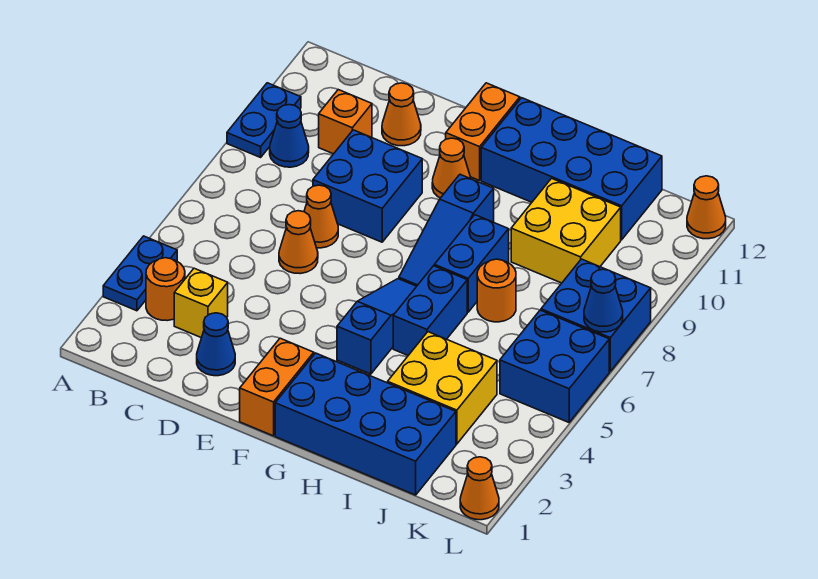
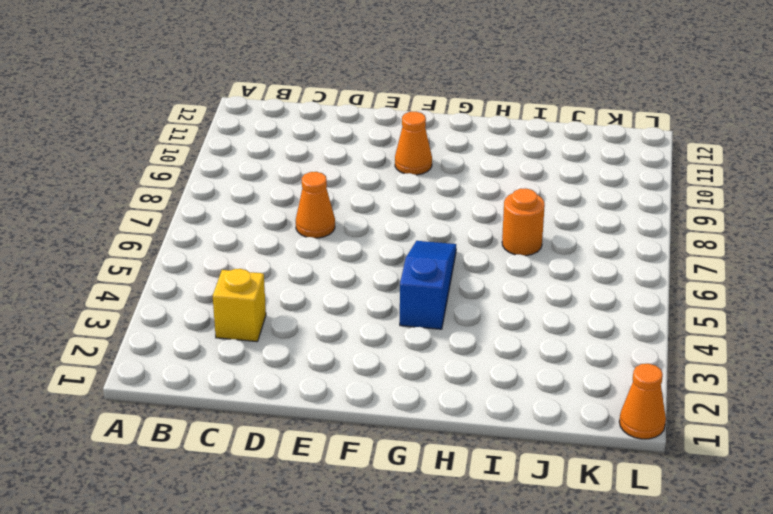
none -> blue 1x2 plate [103,236,177,311]
none -> blue 1x2 plate [227,83,301,157]
none -> orange 1x1 round brick [146,258,185,321]

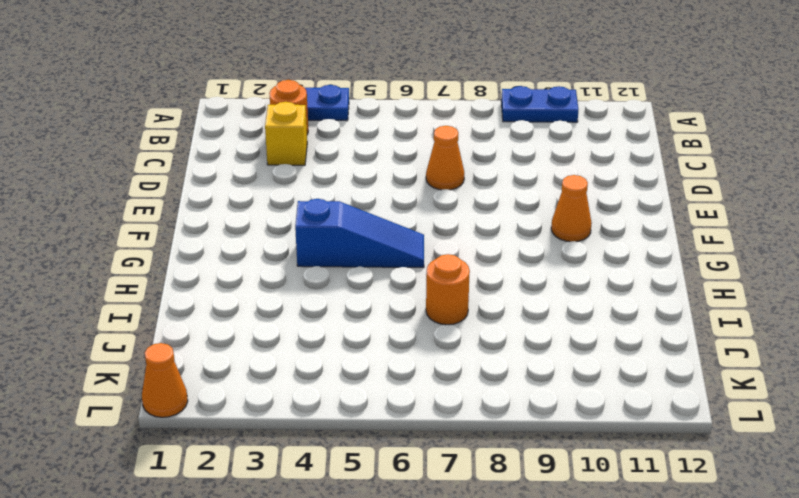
none -> blue 1x1 cone [270,105,309,167]
none -> orange 1x1 brick [319,90,372,154]
none -> blue 1x1 cone [197,313,235,376]

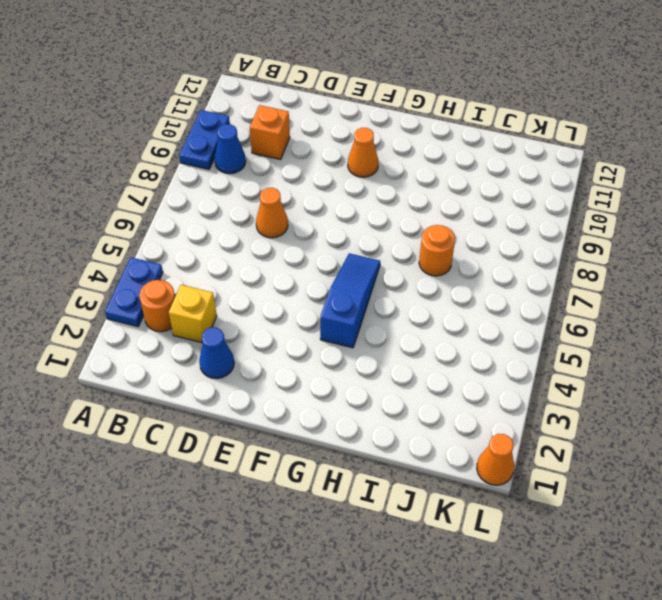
none -> orange 1x1 cone [279,211,318,274]
none -> blue 2x2 brick [313,130,422,242]
none -> orange 1x1 cone [382,83,421,146]

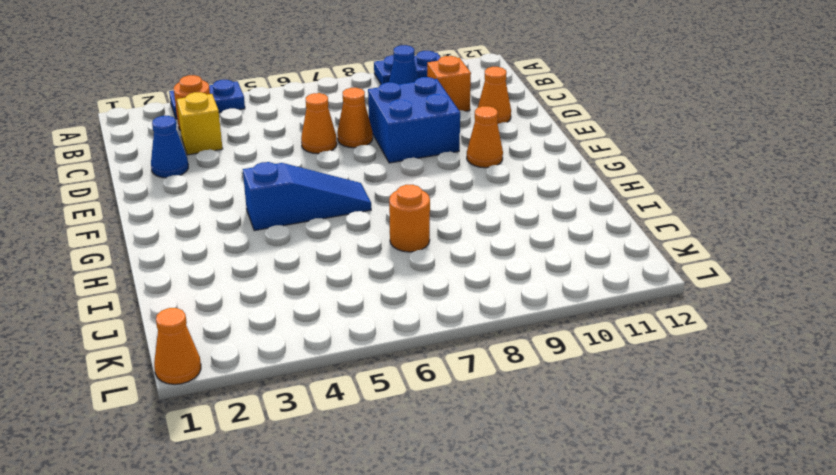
none -> orange 1x2 brick [240,338,314,436]
none -> orange 1x2 brick [446,83,520,180]
none -> blue 2x4 brick [275,353,456,495]

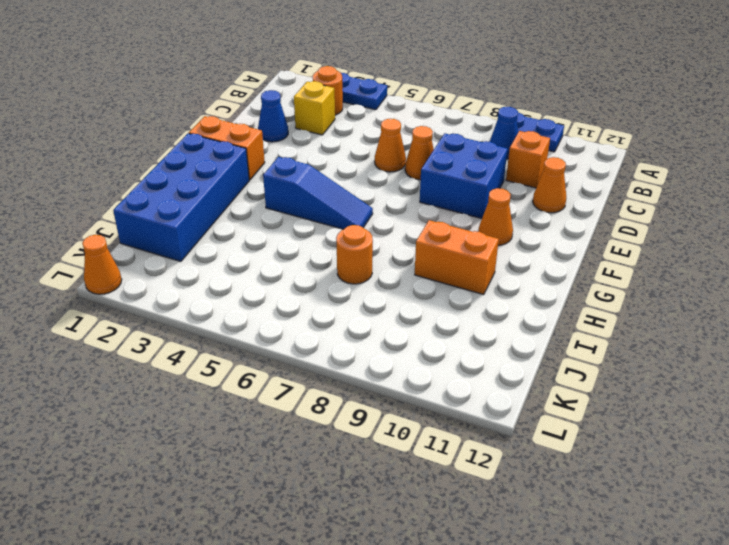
orange 1x2 brick [415,220,499,295] -> orange 1x2 brick moved to [446,83,520,180]
none -> blue 1x3 slope [399,175,494,286]
none -> blue 2x4 brick [481,98,662,240]
none -> blue 1x2 brick [393,266,467,355]

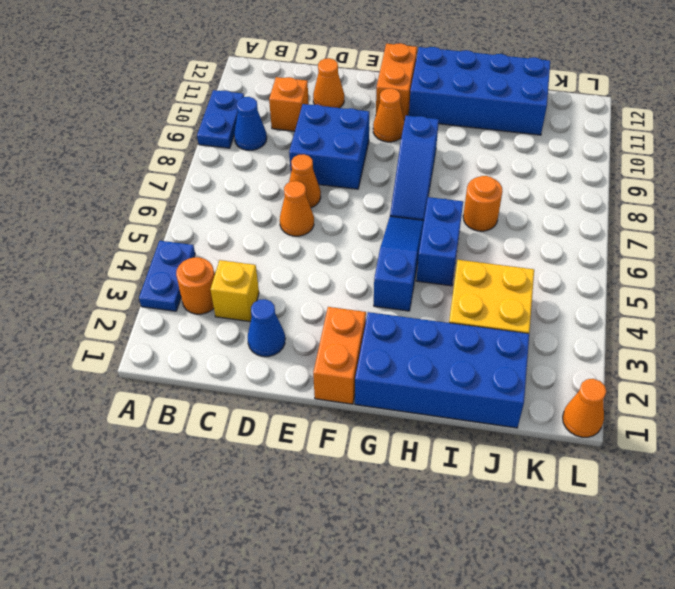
none -> blue 1x2 brick [434,215,509,312]
none -> yellow 2x2 brick [511,178,621,283]
none -> blue 2x2 brick [500,310,609,422]

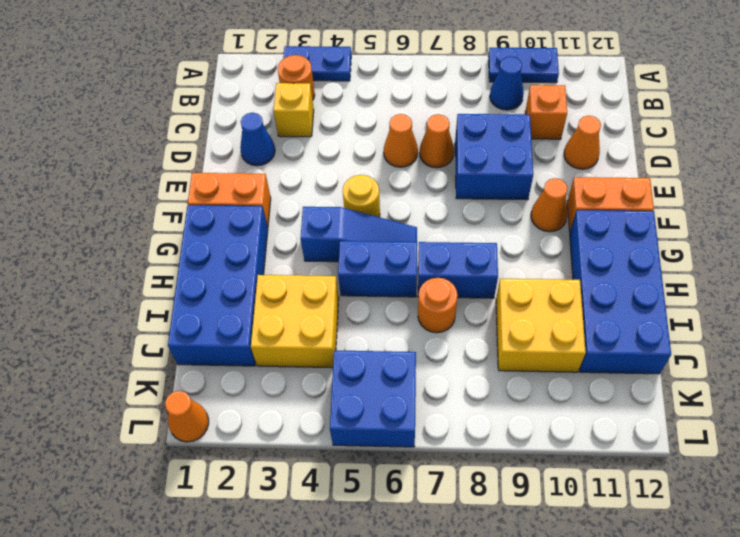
yellow 1x1 round brick [343,175,380,217] -> none
none -> blue 1x3 slope [399,175,494,286]
none -> blue 2x2 brick [541,259,651,371]
none -> orange 1x1 cone [687,176,726,239]

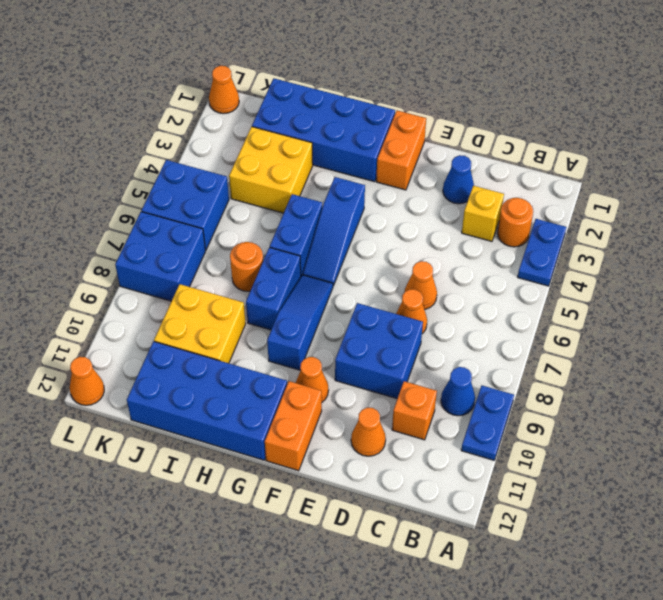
none -> blue 1x1 cone [584,269,623,332]

